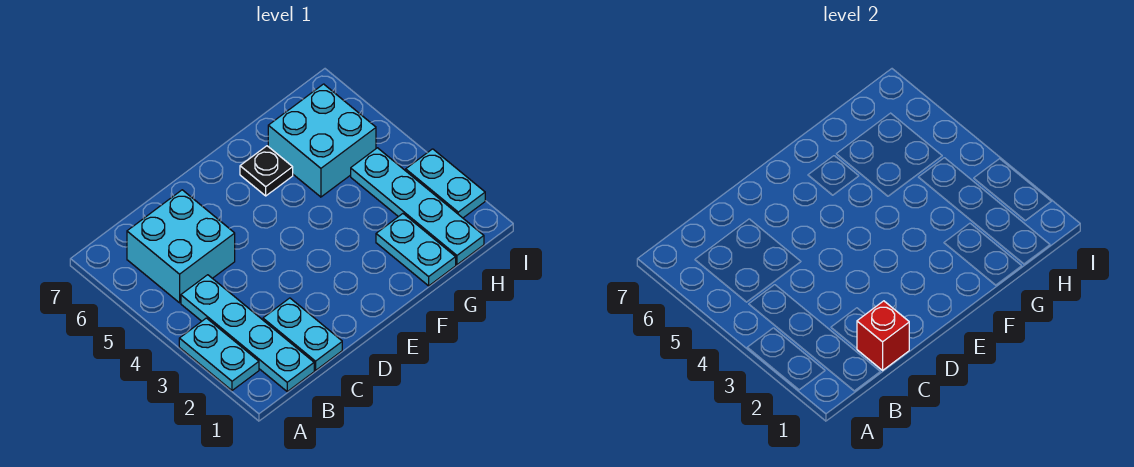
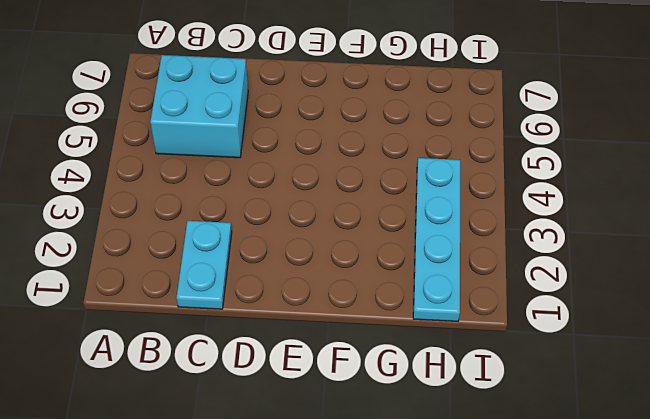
none -> cyan 1x2 plate [179,318,259,390]
none -> cyan 1x4 plate [181,275,314,391]

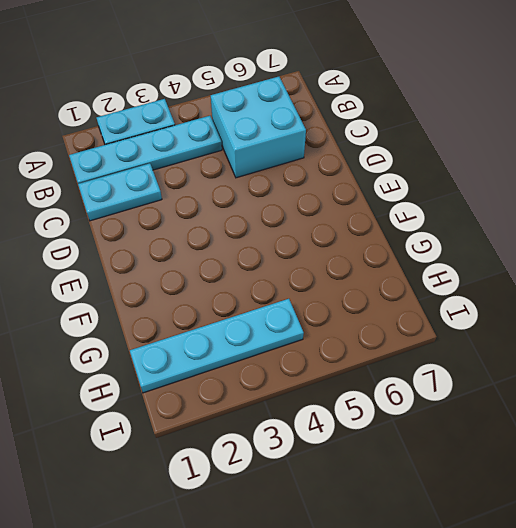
none -> black 1x1 plate [240,146,293,196]
none -> cyan 1x2 plate [376,214,456,286]

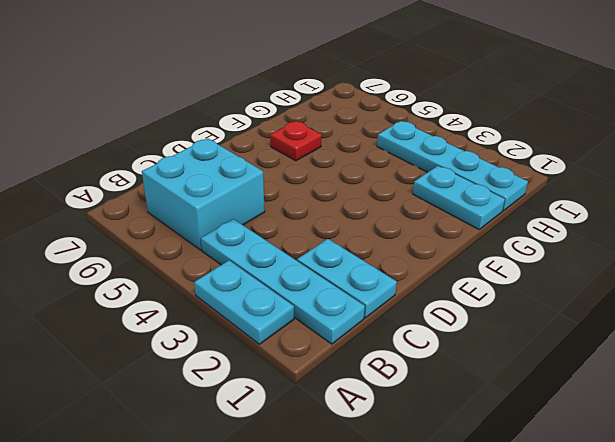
red 1x1 plate [270,121,322,161] -> black 1x1 plate [240,146,293,196]
none -> cyan 2x2 brick [268,84,376,197]
none -> cyan 1x2 plate [406,149,485,218]

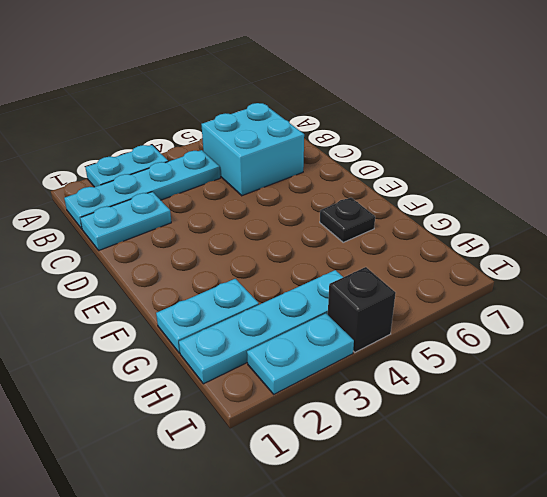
black 1x1 brick [328,267,396,352] -> none
none -> cyan 2x2 brick [268,84,376,197]
none -> red 1x1 brick [857,301,909,370]

